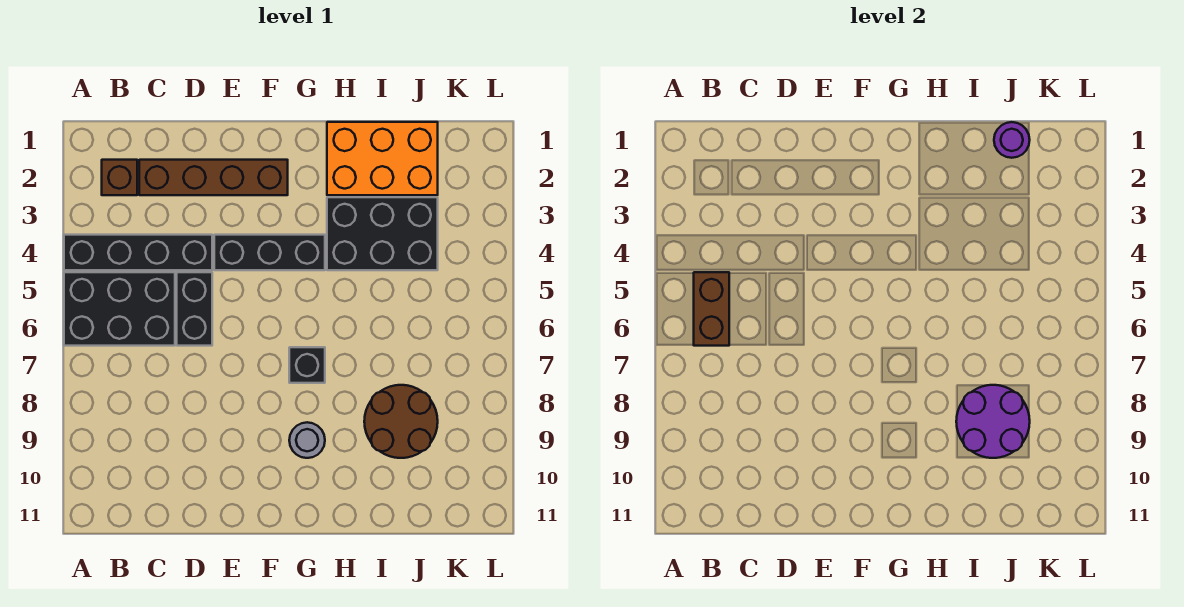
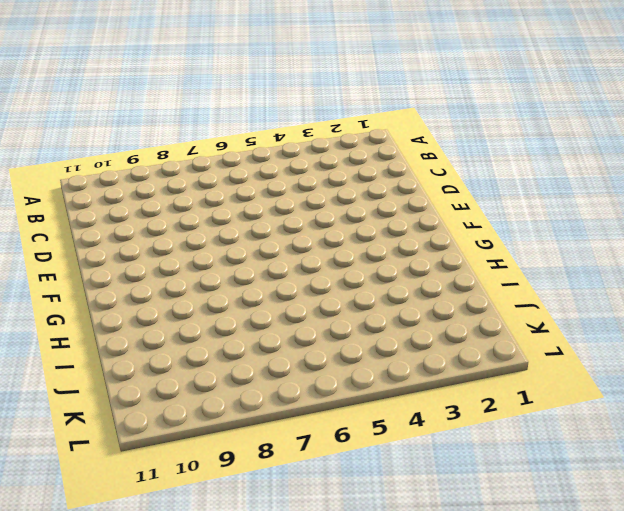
none -> black 1x4 brick [64,235,212,270]
none -> black 2x3 brick [64,272,175,346]
none -> brown 1x1 brick [102,160,137,195]

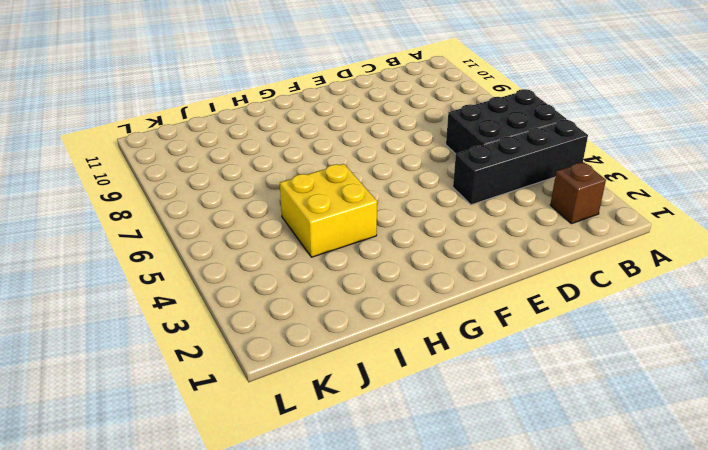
yellow 2x2 brick [280,164,377,257] -> black 2x3 brick [327,197,438,270]
none -> brown 1x4 brick [139,160,288,195]
none -> black 1x2 brick [177,272,212,346]
none -> black 1x3 brick [214,235,325,270]

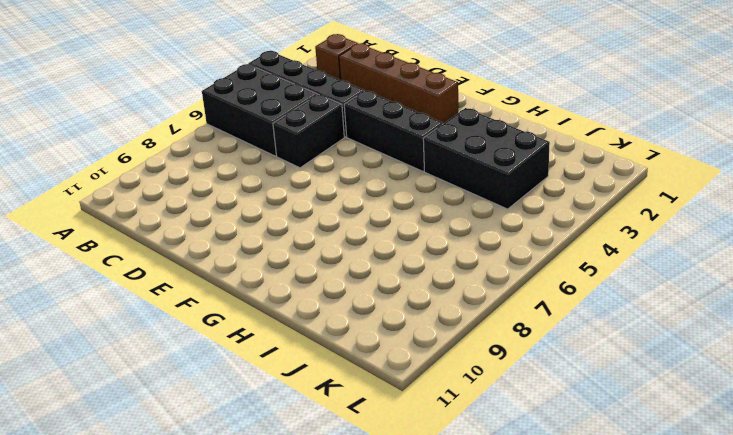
none -> black 1x1 brick [289,347,325,383]
none -> grey 1x1 round brick [289,422,325,458]
none -> orange 2x3 brick [327,122,438,195]

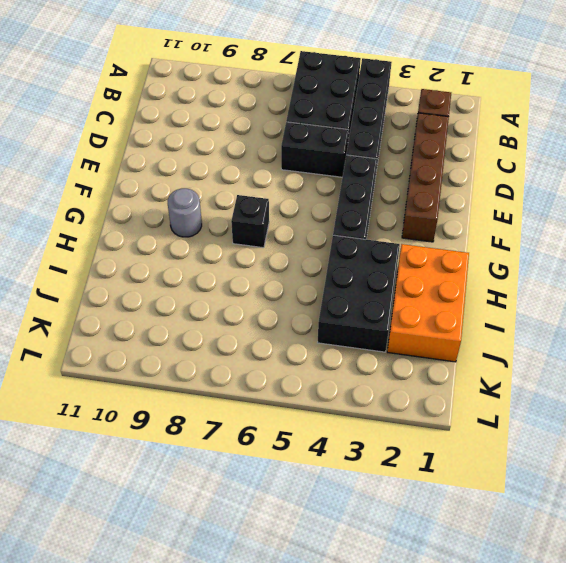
none -> brown 2x2 round brick [364,385,438,458]
none -> brown 1x2 brick [694,272,729,346]
none -> purple 2x2 round brick [956,385,1030,458]

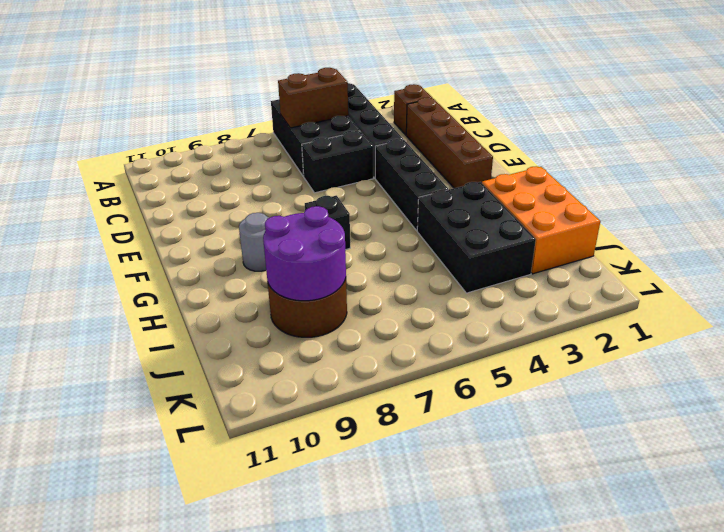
none -> purple 1x1 round brick [994,122,1030,158]

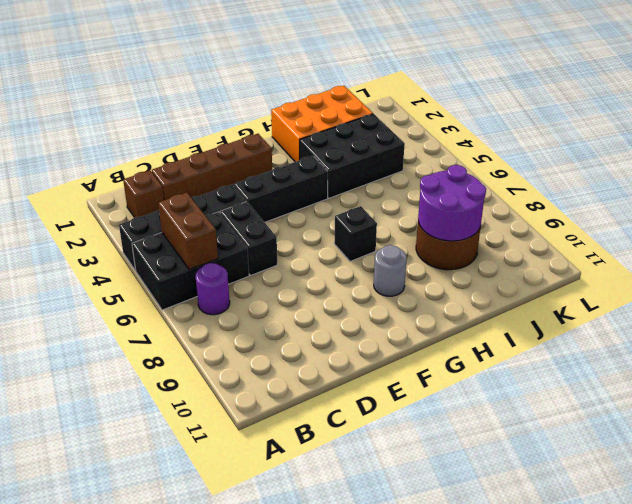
purple 1x1 round brick [196,263,230,315] -> purple 1x1 round brick moved to [994,122,1030,158]

